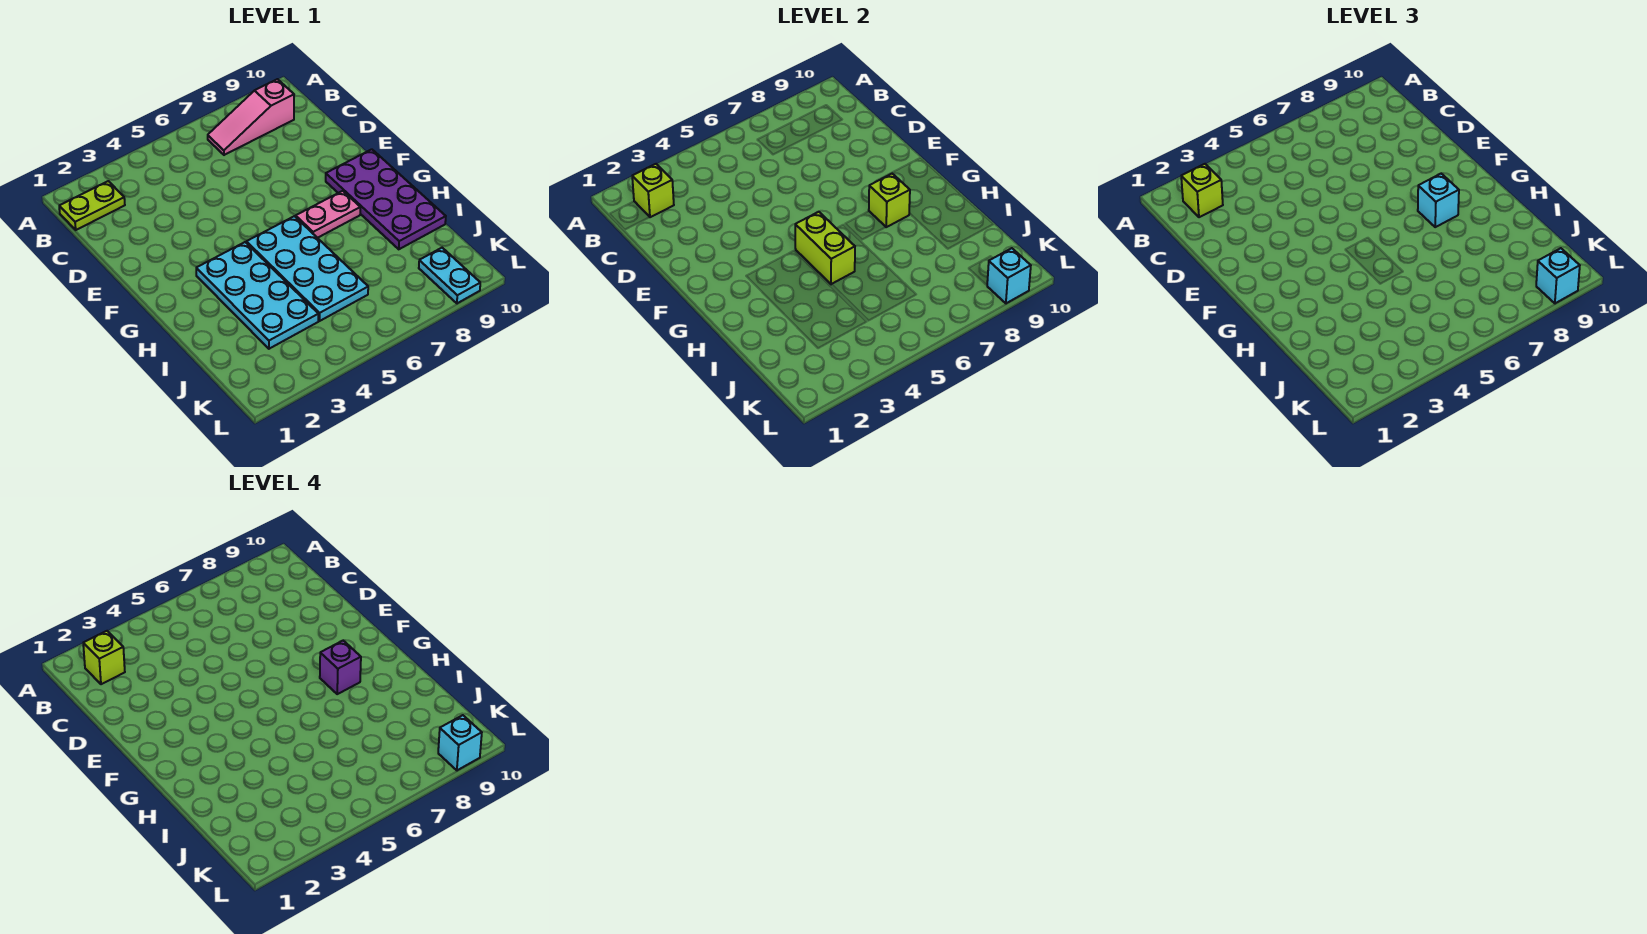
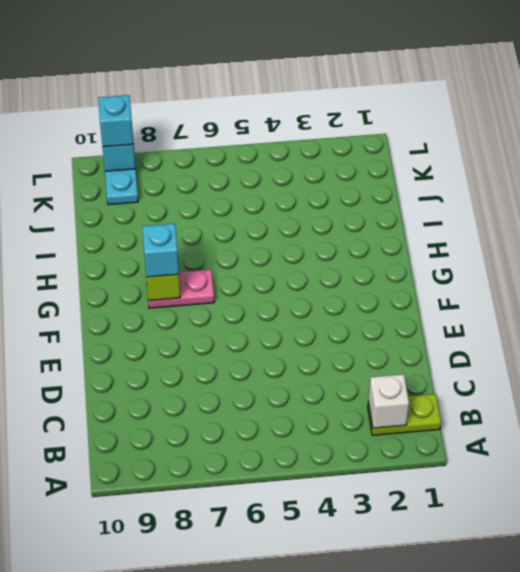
white 1x1 brick [368,374,409,428] -> lime 1x1 brick [632,164,674,217]
none -> pink 1x3 slope [208,79,294,155]
none -> purple 2x4 plate [326,149,446,249]
none -> cyan 2x4 plate [196,242,318,349]

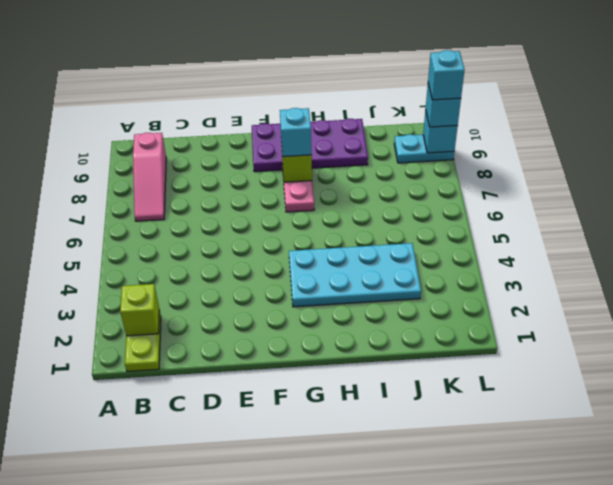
none -> cyan 2x4 plate [246,216,368,321]
none -> lime 1x2 brick [795,212,855,284]
none -> lime 1x1 brick [1181,164,1223,217]

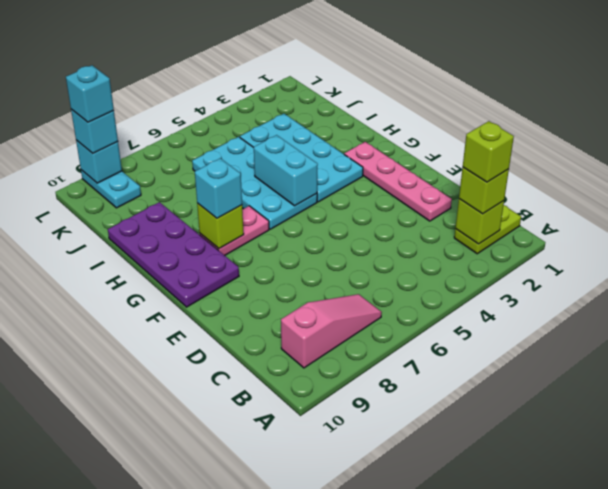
pink 1x4 plate [344,142,452,221] -> none
cyan 1x2 brick [254,135,318,206] -> lime 1x2 brick [795,212,855,284]
none -> purple 1x1 brick [320,641,361,694]

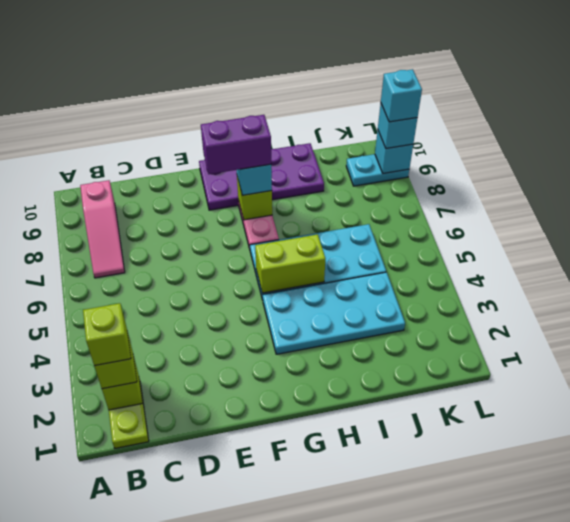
purple 1x2 brick [201,115,271,174] -> purple 1x1 brick [320,641,361,694]

